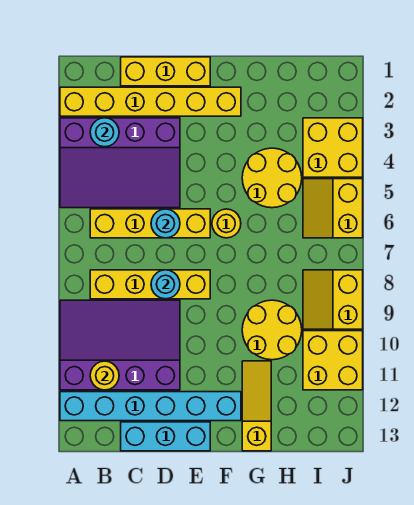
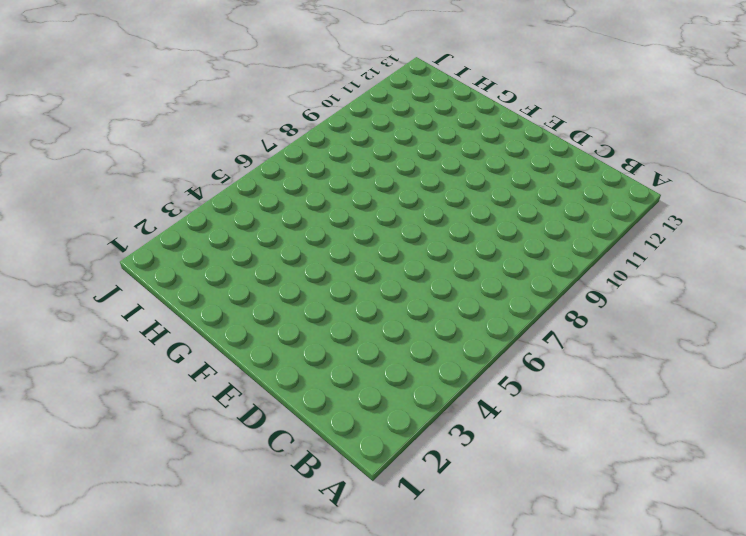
none -> yellow 1x6 brick [60,87,241,116]
none -> purple 3x4 slope [60,118,180,208]
none -> purple 3x4 slope [60,300,180,390]

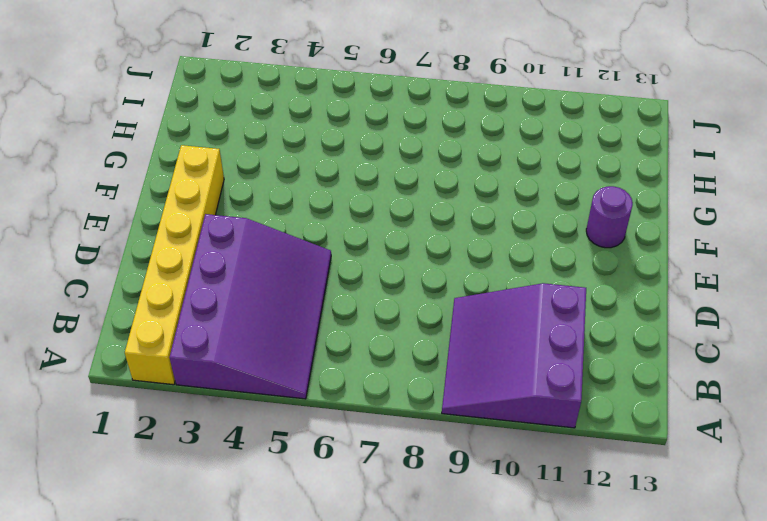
purple 3x3 slope [442,283,586,428] -> purple 3x4 slope [60,300,180,390]
purple 1x1 round brick [586,186,633,248] -> cyan 1x6 brick [60,392,241,421]
none -> yellow 1x4 brick [90,209,210,238]
none -> yellow 1x4 brick [90,270,210,299]
none -> yellow 1x3 brick [121,57,210,86]

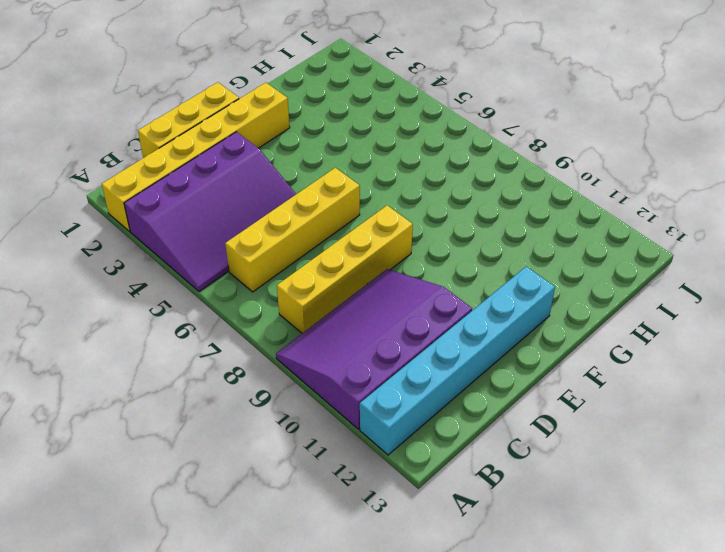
none -> cyan 1x3 brick [121,422,210,451]
none -> yellow 1x1 round brick [212,209,241,238]
none -> yellow 2x2 round brick [242,148,302,208]

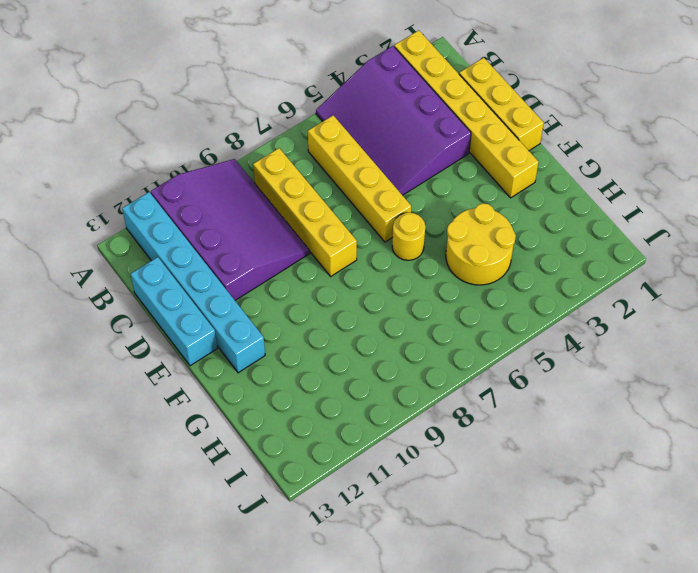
none -> yellow 2x2 round brick [242,300,302,360]
none -> yellow 1x3 slope [242,361,271,451]
none -> yellow 2x2 brick [303,118,363,177]

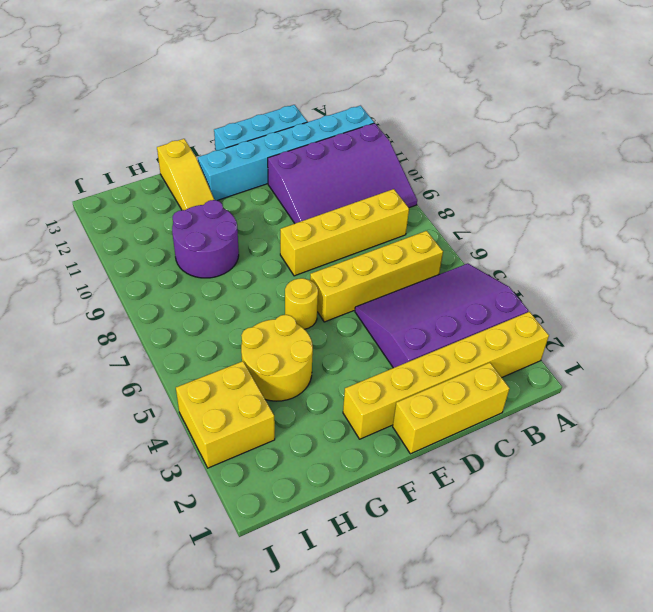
purple 2x2 round brick [172,200,239,278] -> yellow 2x2 round brick [242,300,302,360]
none -> yellow 2x2 slope [303,179,363,238]
none -> yellow 2x2 slope [303,270,363,329]
none -> yellow 2x2 brick [303,331,363,390]

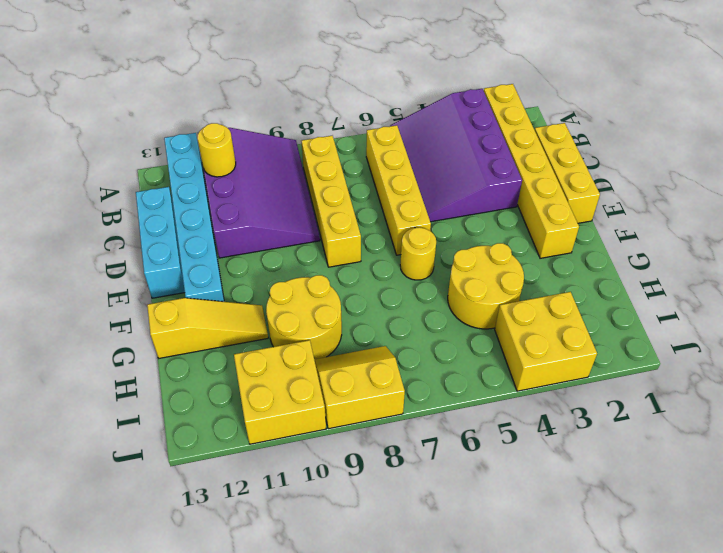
none -> yellow 2x2 slope [303,179,363,238]
none -> cyan 1x1 round brick [90,118,119,147]
none -> cyan 1x1 round brick [151,209,180,238]

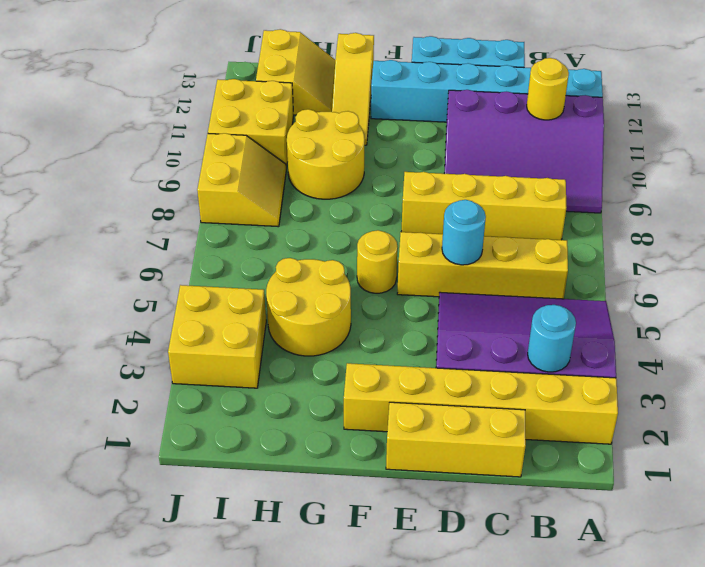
yellow 2x2 slope [256,29,335,115] -> yellow 2x2 slope moved to [303,179,363,238]
none -> cyan 1x1 round brick [151,270,180,299]

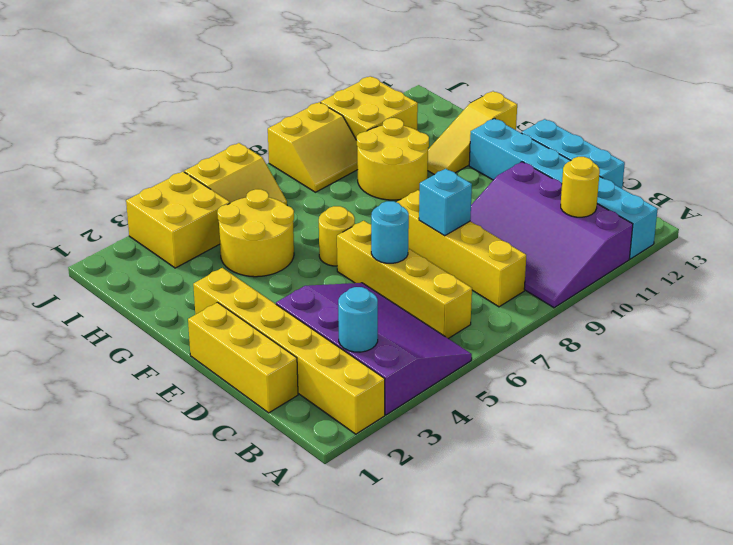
cyan 1x1 brick [419,169,472,236] -> cyan 1x1 round brick [151,270,180,299]

